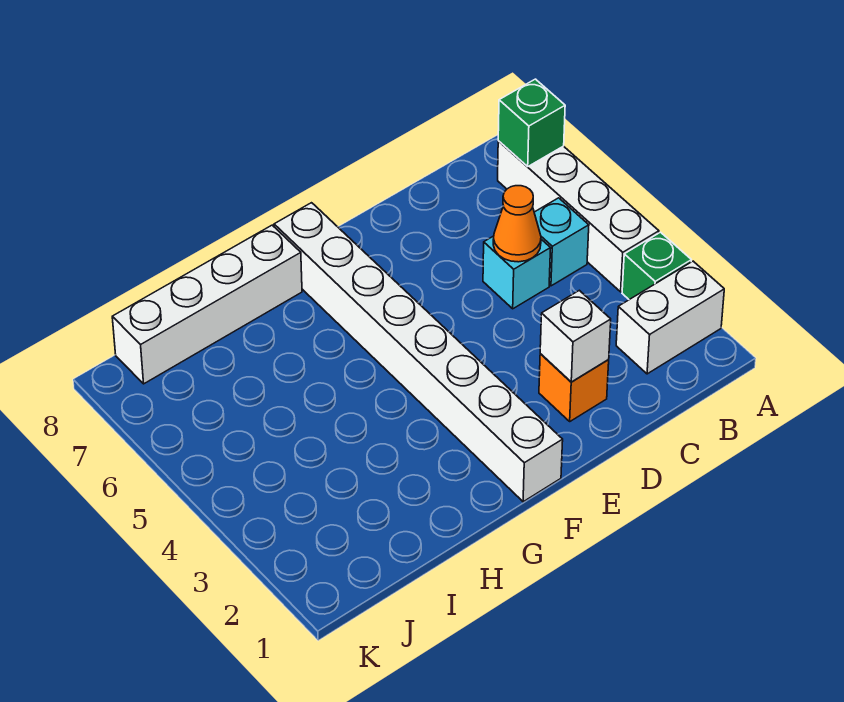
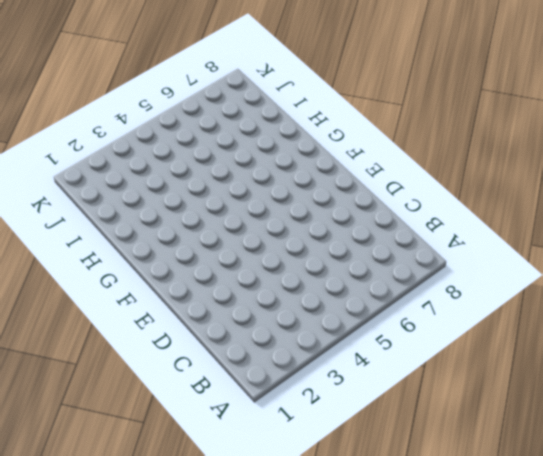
none -> white 1x2 brick [616,261,724,374]
none -> green 1x1 brick [622,232,691,300]

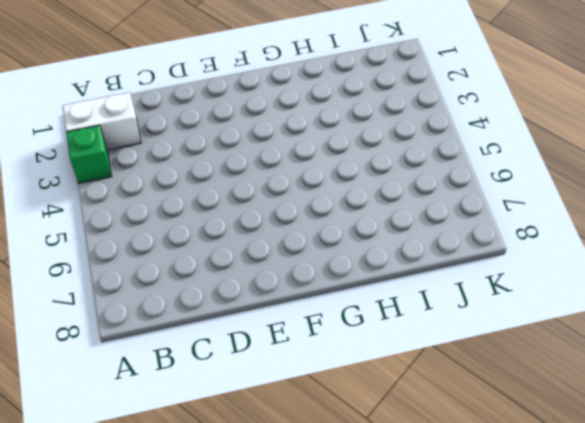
none -> white 1x4 brick [498,141,659,292]
none -> cyan 1x1 brick [534,198,589,286]

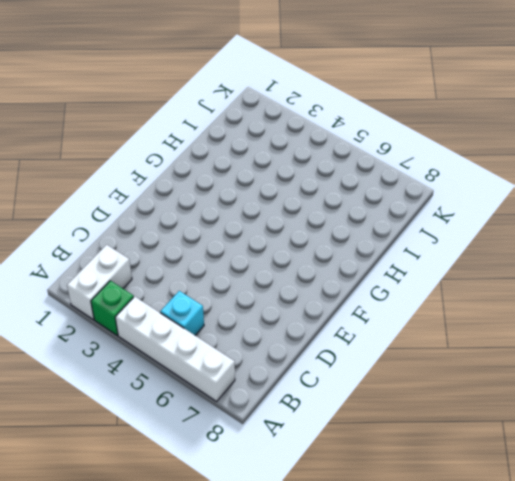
none -> cyan 1x1 brick [483,236,551,309]
none -> orange 1x1 brick [539,354,609,421]

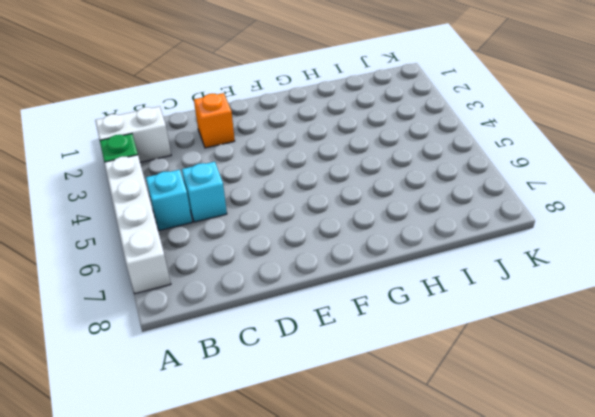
none -> white 1x8 brick [274,203,563,502]
none -> white 1x4 brick [112,225,302,384]

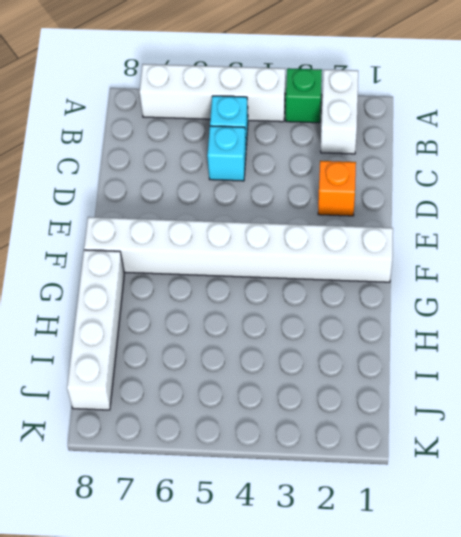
none -> green 1x1 brick [498,79,565,167]
none -> orange 1x1 cone [493,186,541,262]

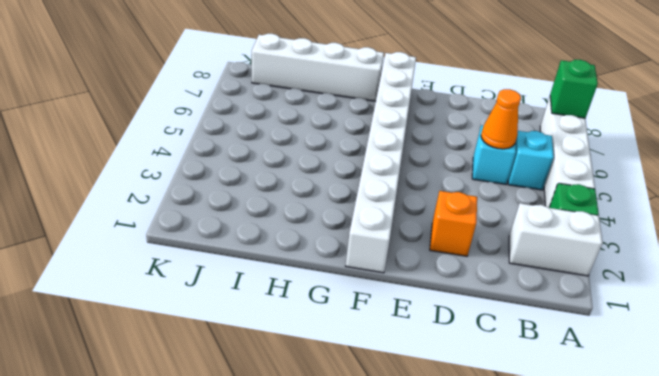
none -> white 1x1 brick [540,290,611,382]

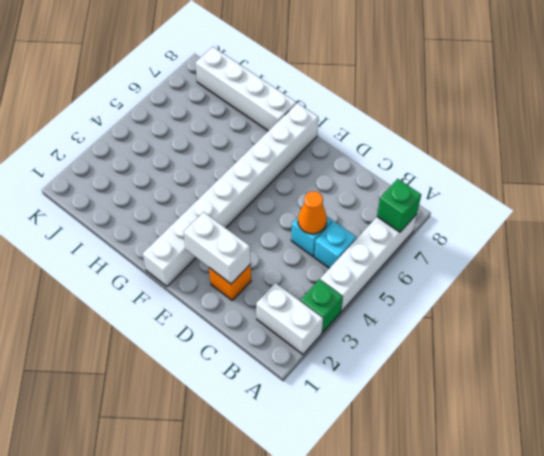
white 1x2 brick [184,212,251,284] -> white 1x1 brick [540,290,611,382]

